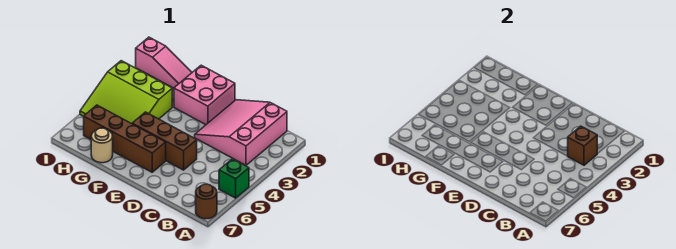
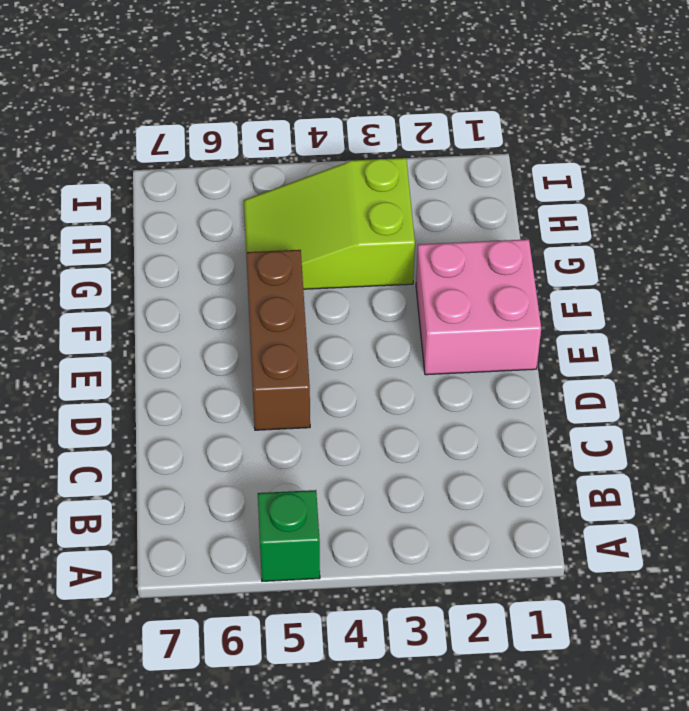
lime 2x3 slope [244,158,415,289] -> lime 3x3 slope [80,61,172,124]
none -> brown 1x1 round brick [196,184,217,219]
none -> pink 3x3 slope [195,100,287,165]

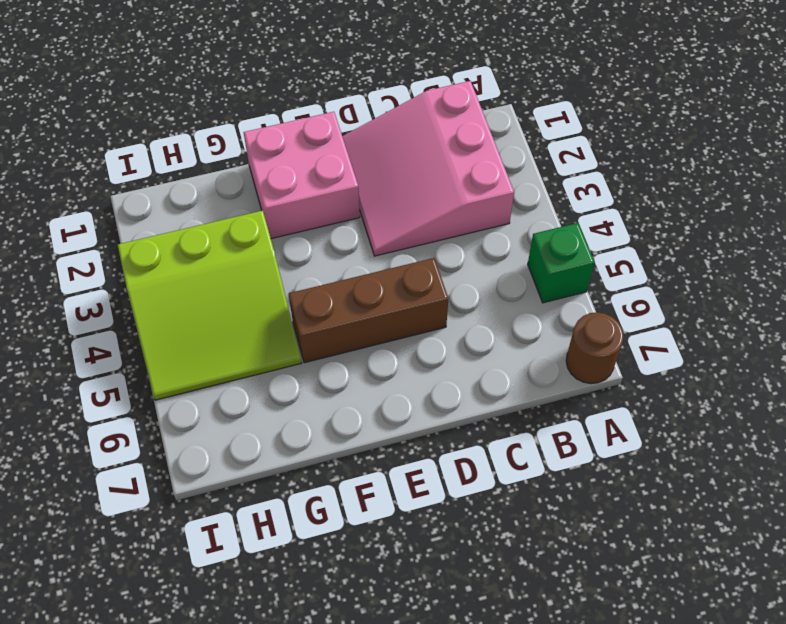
none -> brown 1x4 brick [84,105,166,172]
none -> pink 1x3 slope [136,37,192,88]

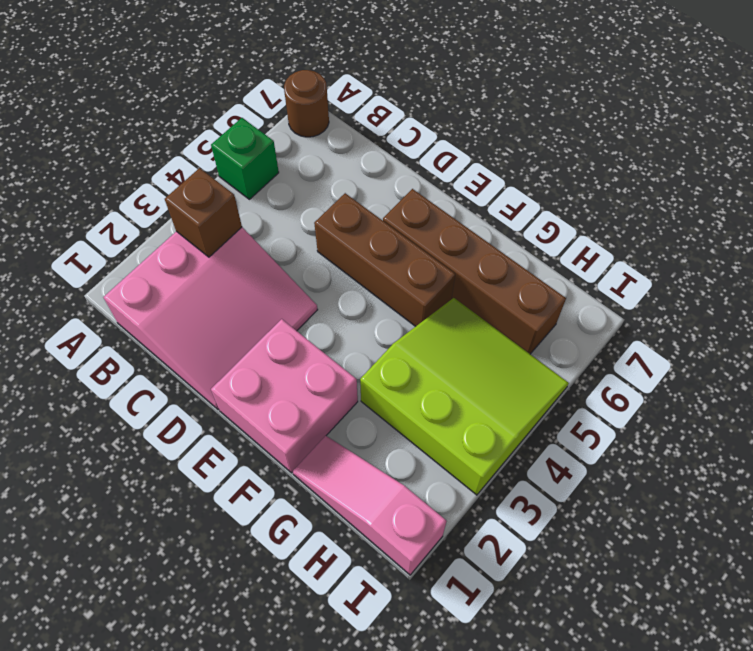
none -> tan 1x1 round brick [91,128,113,163]

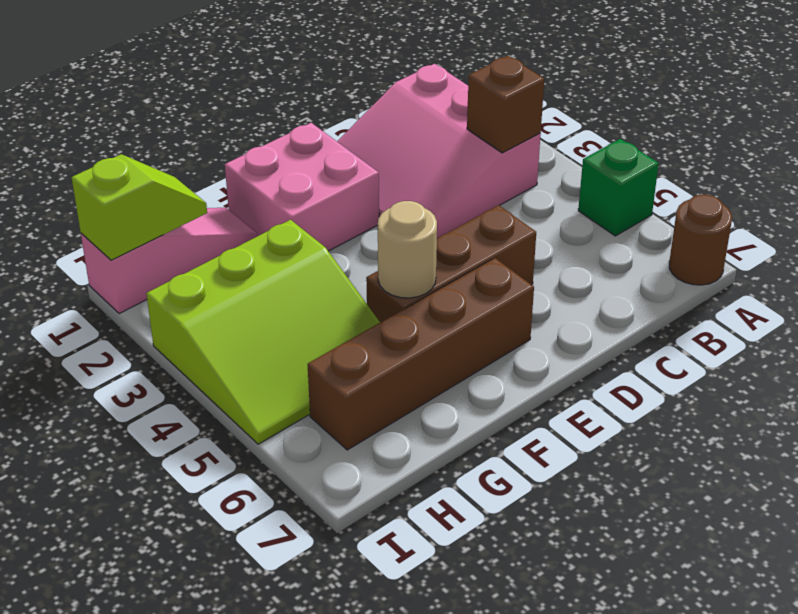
tan 1x1 round brick [378,201,437,298] -> tan 1x1 round brick moved to [91,128,113,163]
lime 1x2 slope [72,154,207,260] -> none

